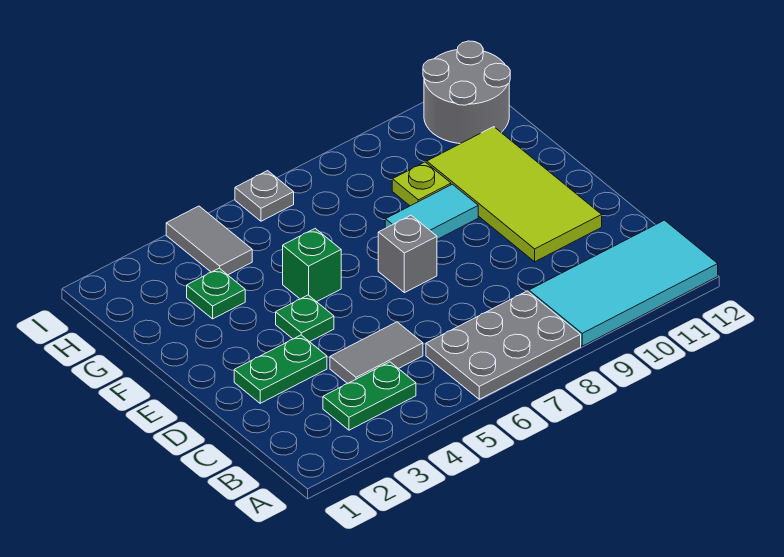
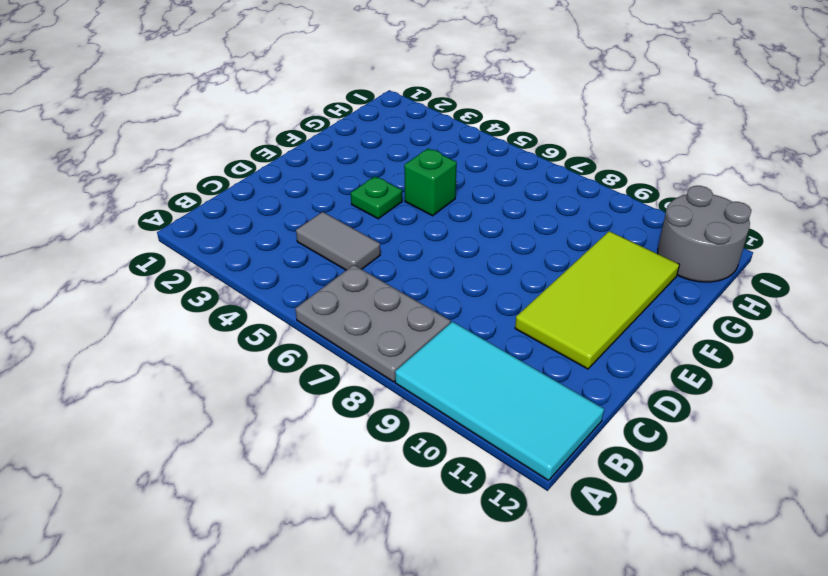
none -> green 1x2 plate [323,362,416,430]
none -> green 1x2 plate [234,335,327,403]
none -> grey 1x1 brick [378,215,437,293]

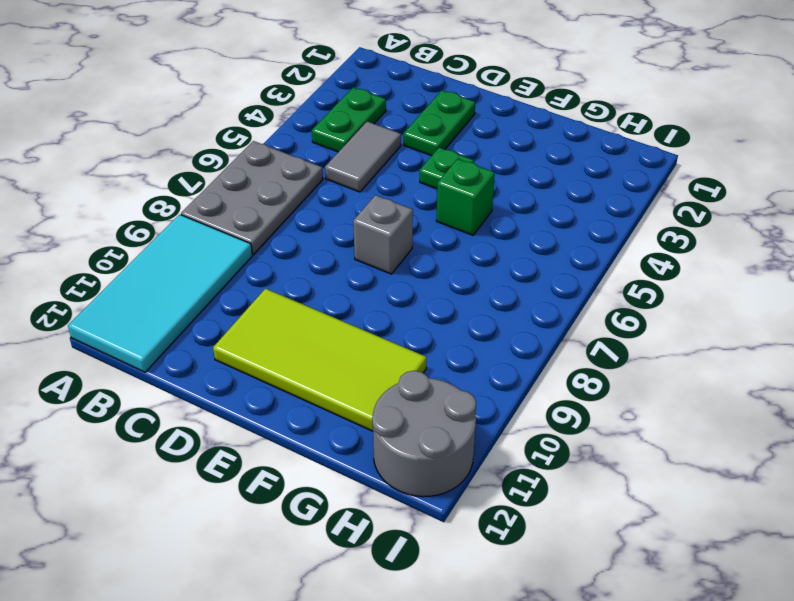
none -> cyan 1x2 tile [385,184,478,239]
none -> green 1x1 plate [187,268,245,319]
none -> lime 1x1 plate [392,162,451,206]

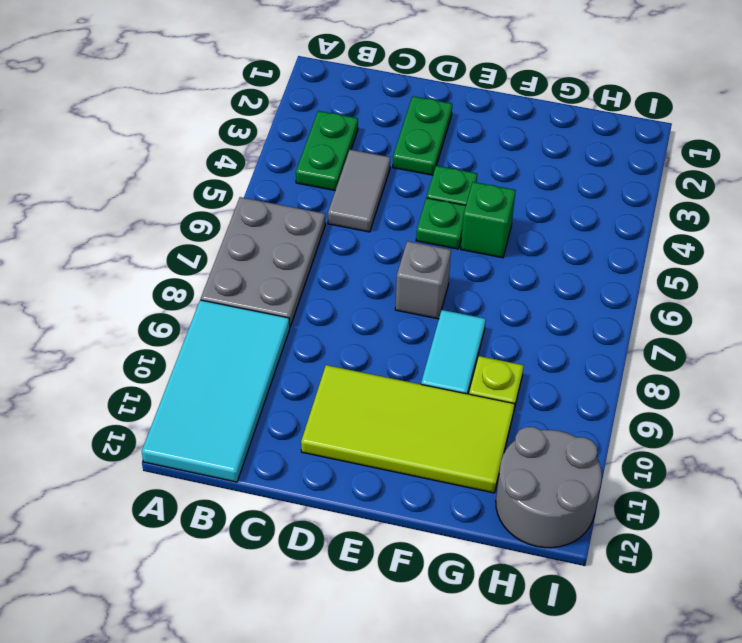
green 1x1 plate [416,198,466,249] -> green 1x1 plate moved to [187,268,245,319]
none -> grey 1x2 tile [166,206,252,275]
none -> grey 1x1 plate [235,171,294,221]

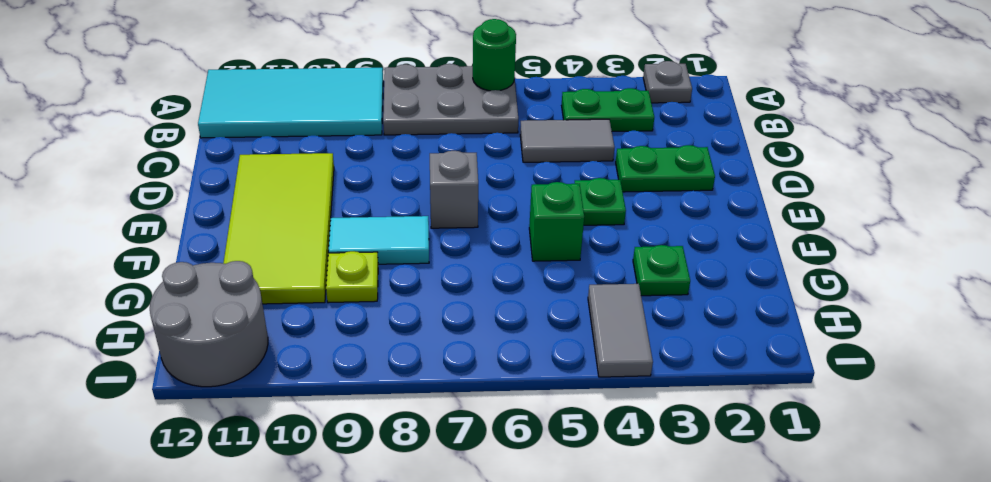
grey 1x1 plate [643,61,692,103] -> grey 1x1 plate moved to [235,171,294,221]
green 1x1 round brick [473,19,516,91] -> none

